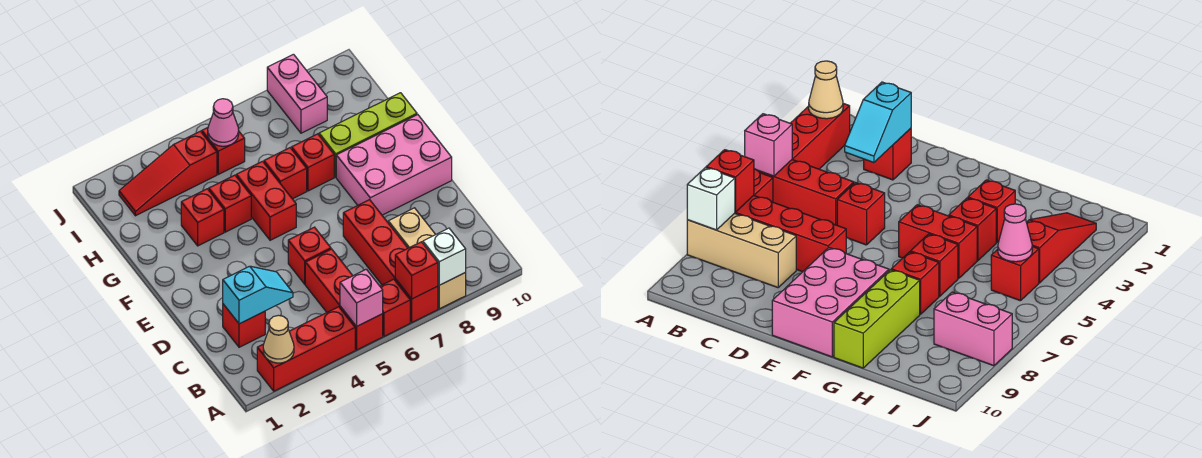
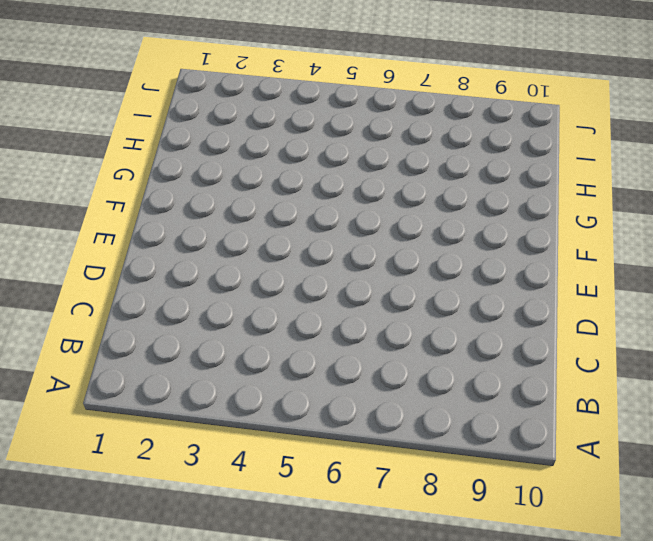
none -> red 1x3 brick [257,307,355,391]
none -> red 1x3 brick [305,249,383,350]
none -> red 1x1 brick [380,279,410,336]

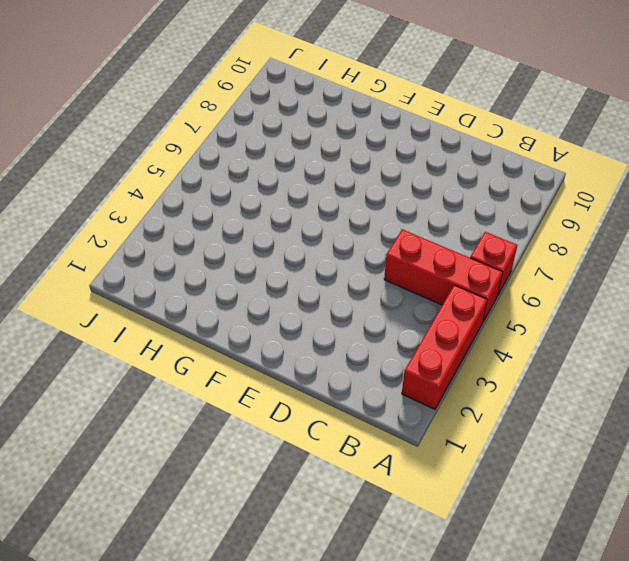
none -> red 1x4 brick [343,200,438,322]
none -> tan 1x3 brick [388,208,466,309]
none -> red 1x1 brick [223,304,265,347]

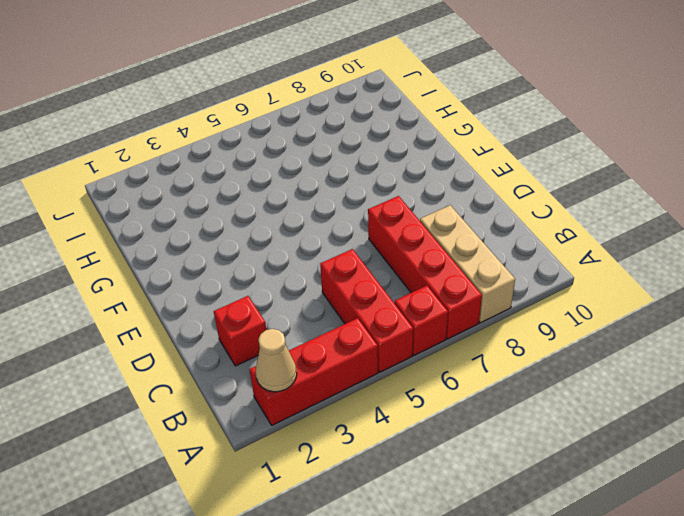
none -> red 1x1 brick [288,227,331,284]
none -> pink 2x3 brick [336,115,452,215]
none -> red 1x2 brick [236,161,296,240]

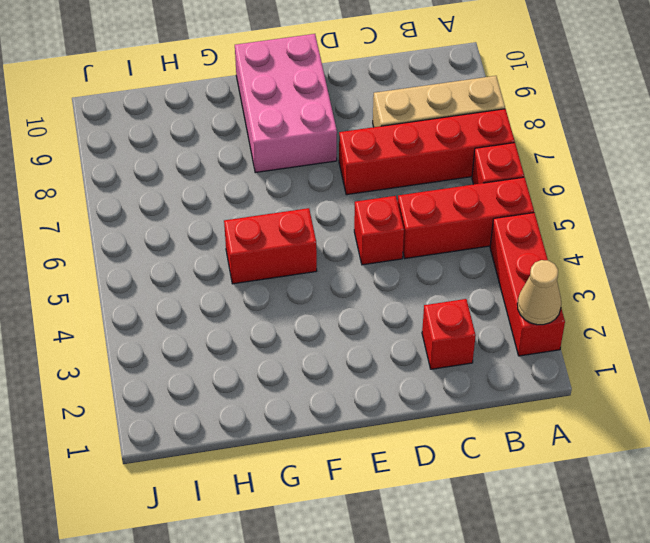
none -> red 1x1 brick [181,189,224,246]
none -> red 1x1 brick [209,175,251,232]
none -> red 1x1 brick [264,148,307,199]

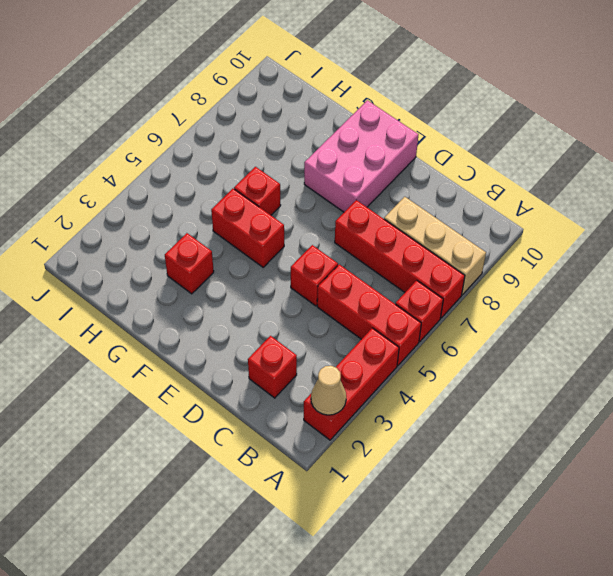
none -> red 1x1 brick [209,175,251,232]
none -> red 1x1 brick [292,134,334,191]
none -> lime 1x3 brick [319,93,417,177]

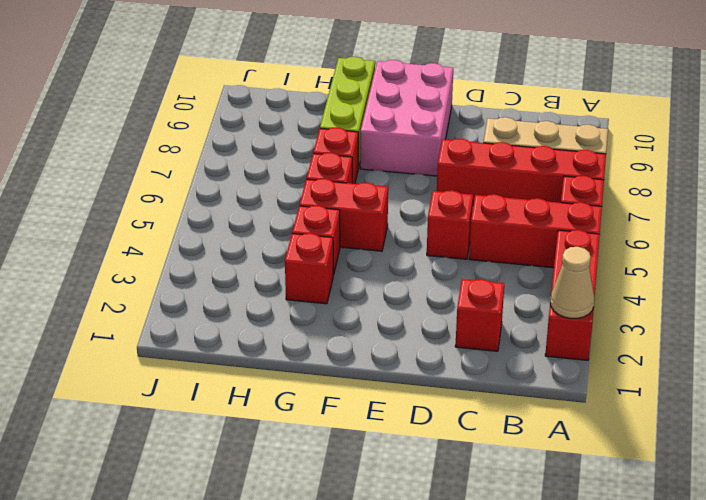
none -> red 1x3 slope [119,131,217,216]
none -> red 1x1 brick [202,128,245,174]
none -> pink 1x2 brick [267,54,327,133]

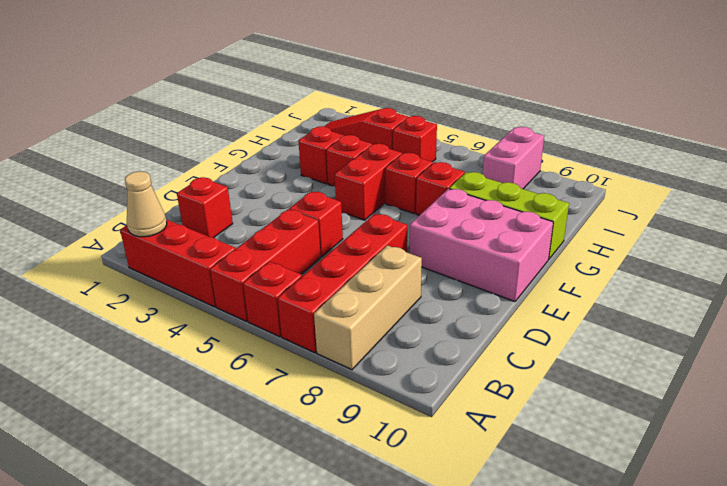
none -> pink 1x1 brick [340,269,383,326]
none -> red 1x1 brick [395,242,438,299]
none -> white 1x1 brick [423,228,466,285]

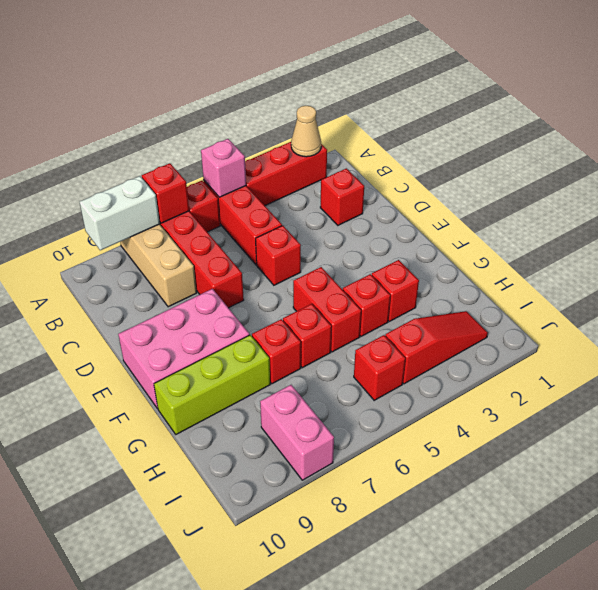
white 1x2 brick [80,176,160,250] -> white 1x1 brick [423,228,466,285]
none -> cyan 1x2 slope [223,266,293,324]
none -> pink 1x1 cone [208,99,239,146]

